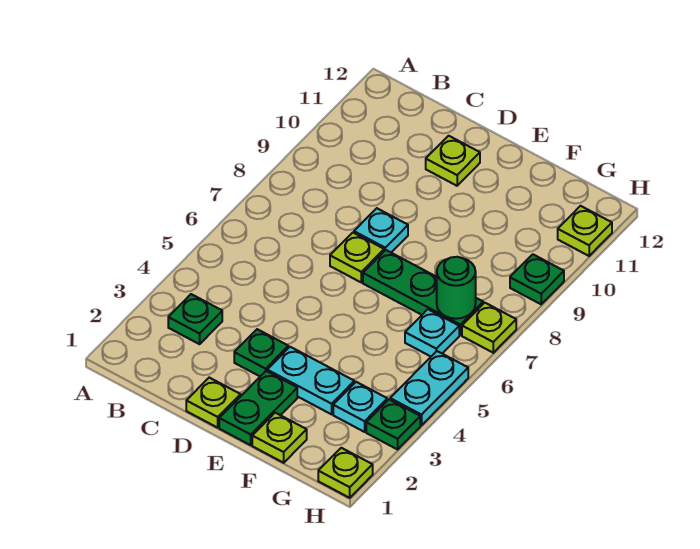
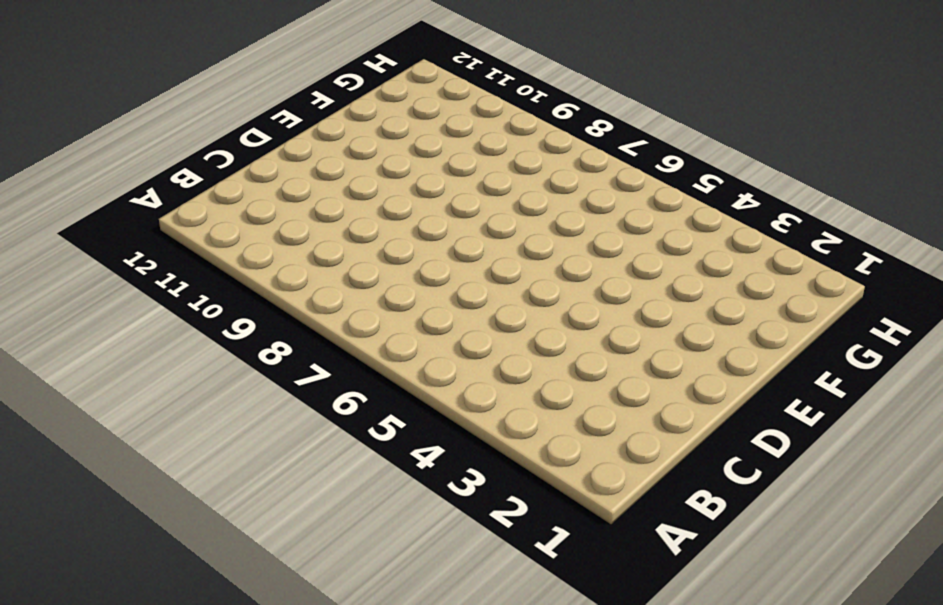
none -> green 1x1 plate [168,294,222,344]
none -> lime 1x1 plate [186,378,241,428]
none -> green 1x1 plate [234,329,288,376]

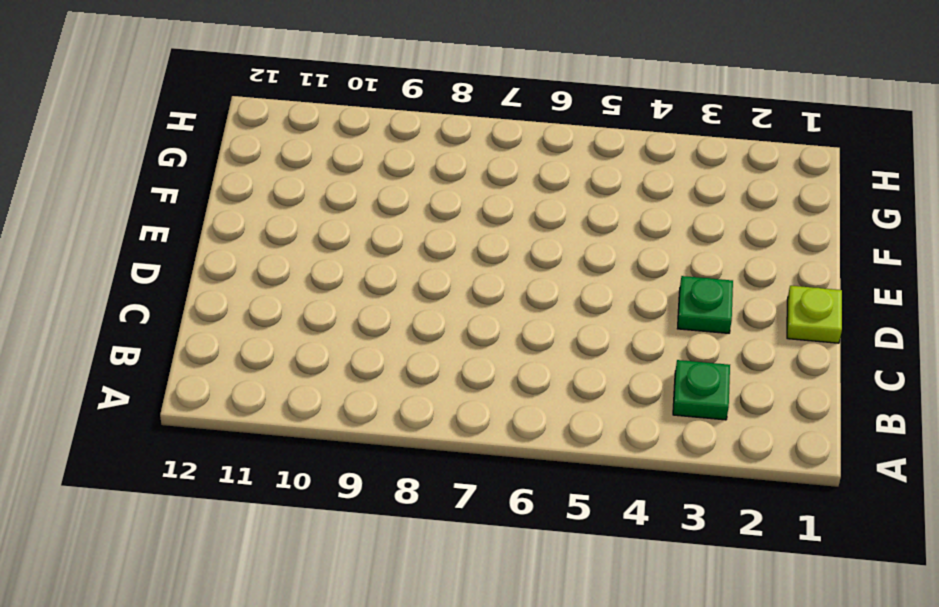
none -> lime 1x1 plate [330,233,384,282]
none -> cyan 1x1 plate [354,208,408,252]
none -> lime 1x1 plate [426,136,480,186]

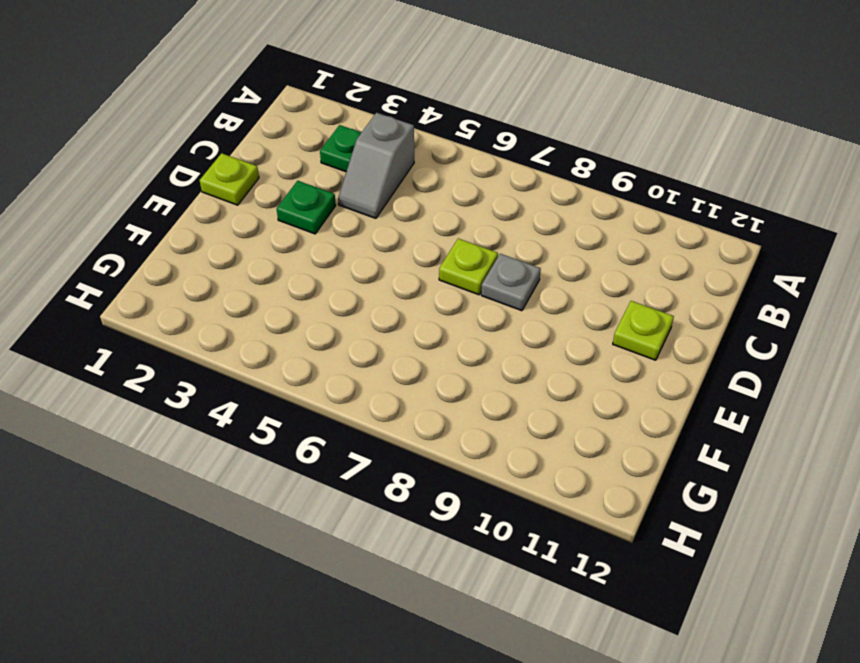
grey 1x2 slope [338,113,414,218] -> none
grey 1x1 plate [481,254,541,311] -> cyan 1x1 plate [354,208,408,252]
none -> green 1x2 plate [219,371,297,445]
none -> cyan 1x2 plate [267,347,354,414]
none -> green 1x3 plate [363,250,483,335]

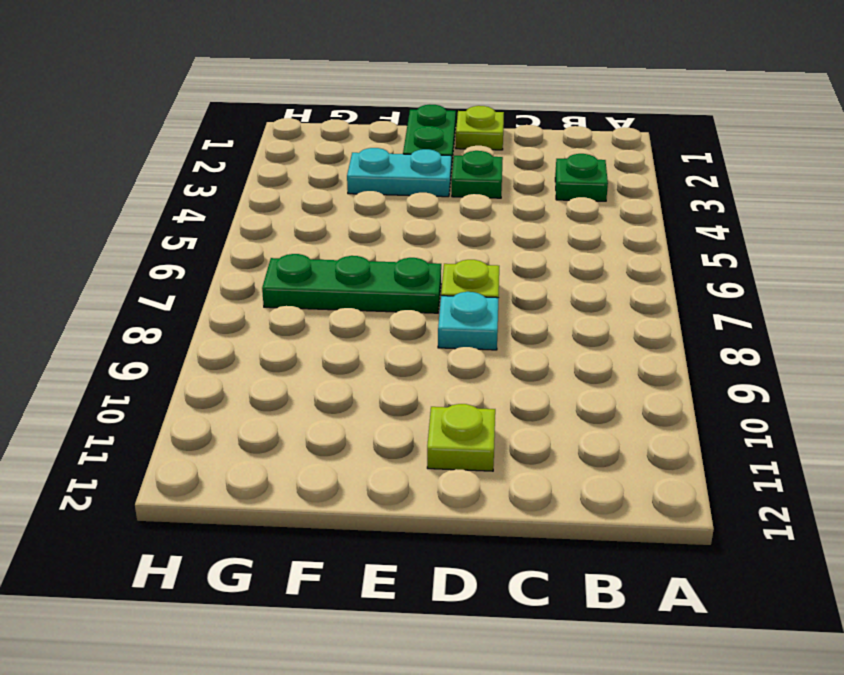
none -> lime 1x1 plate [252,413,307,463]
none -> cyan 1x1 plate [333,382,387,432]
none -> cyan 1x1 plate [405,309,459,356]

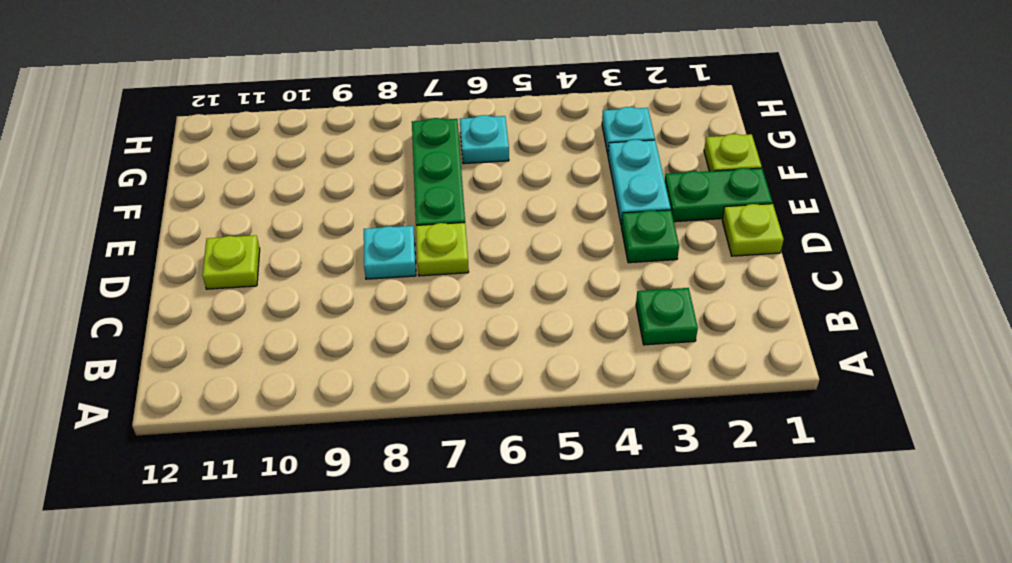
none -> lime 1x1 plate [318,448,373,498]
none -> green 1x1 plate [366,399,420,449]
none -> cyan 1x2 plate [390,351,468,425]

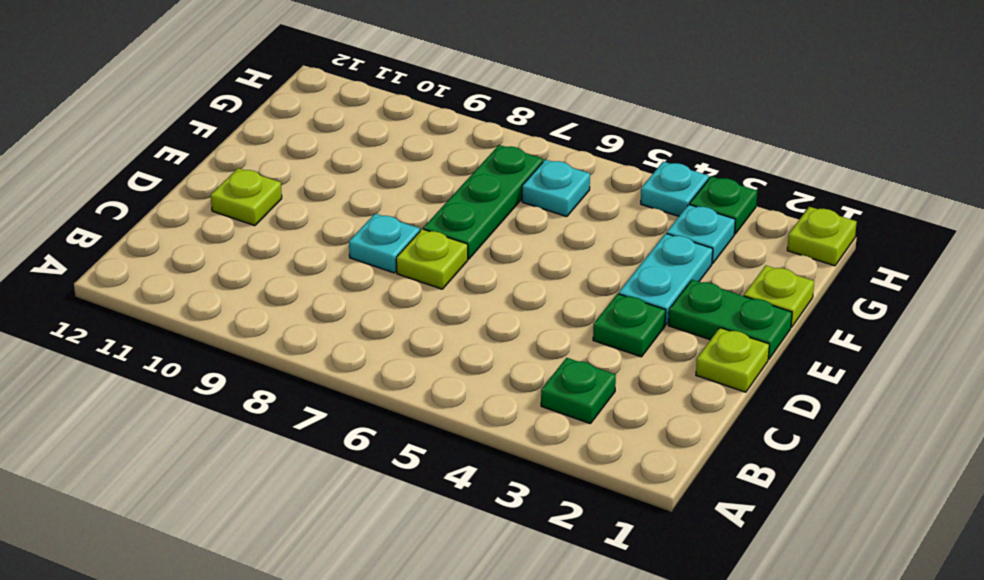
cyan 1x1 plate [641,162,709,216] -> cyan 1x2 plate [390,351,468,425]
none -> lime 1x1 plate [462,303,516,353]
none -> green 1x1 plate [510,254,564,304]
none -> lime 1x1 plate [558,206,612,256]

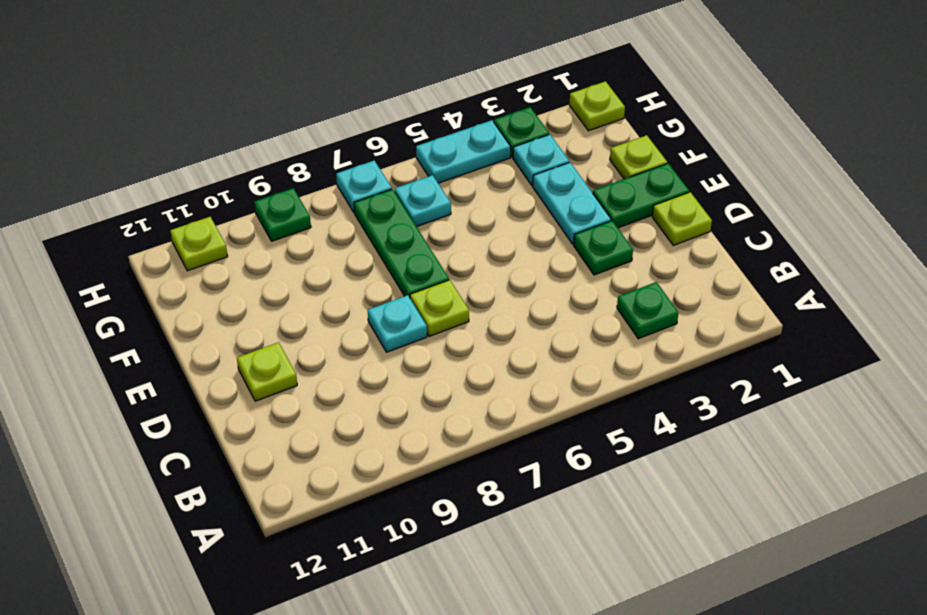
cyan 1x1 plate [336,161,392,213] -> lime 1x1 plate [462,303,516,353]
none -> green 1x1 round brick [437,257,476,319]

